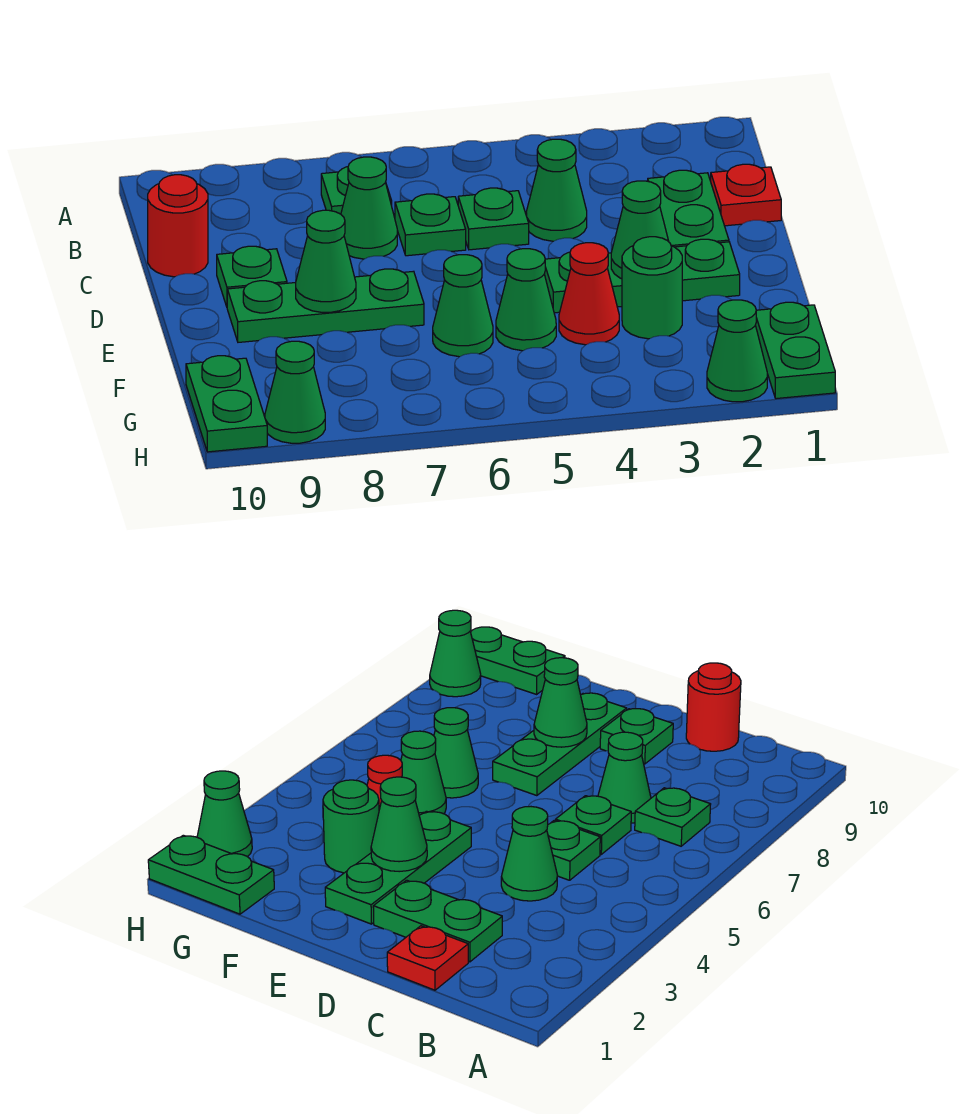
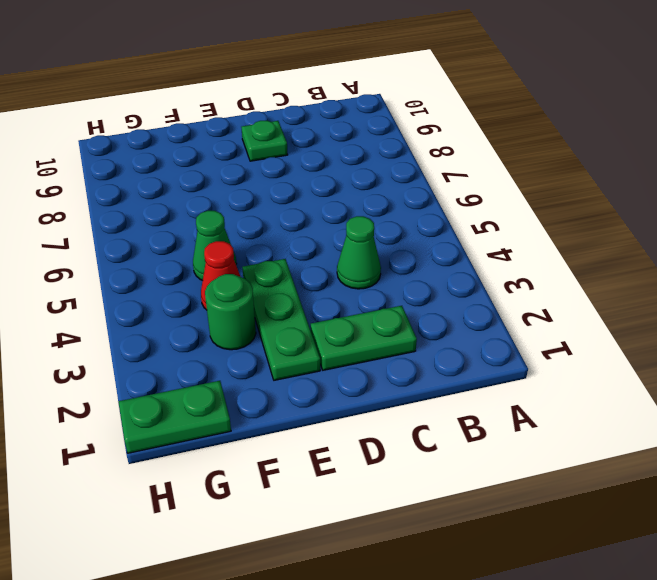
none -> green 1x1 plate [321,167,392,214]
none -> red 1x1 plate [711,164,781,226]
none -> green 1x1 plate [458,188,529,250]

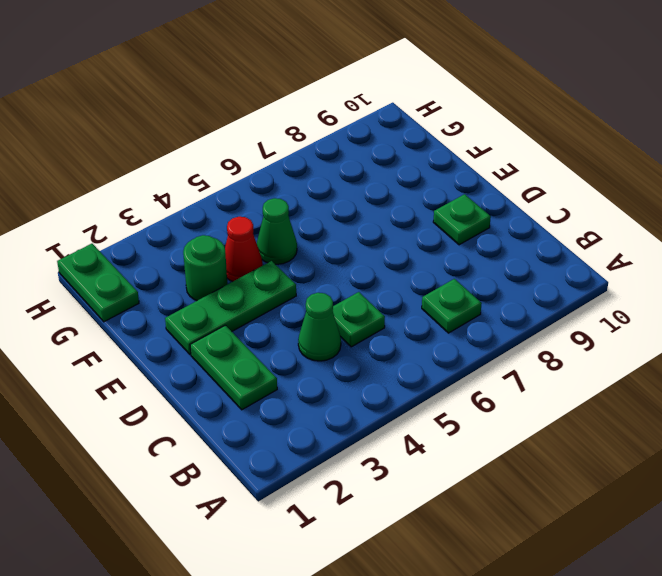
none -> red 1x1 plate [711,164,781,226]
none -> green 1x1 plate [395,194,466,256]
none -> green 1x1 cone [341,157,397,259]

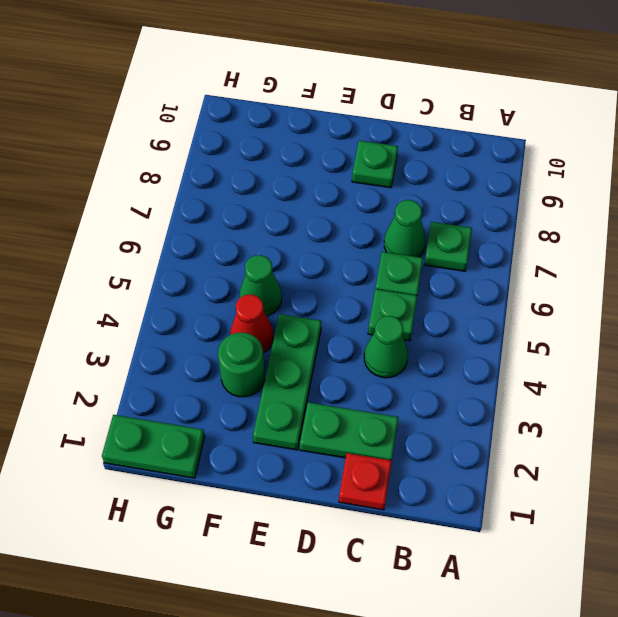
none -> red 1x1 round brick [148,175,208,277]
none -> green 1x3 plate [227,269,424,342]
none -> green 1x1 cone [433,255,493,357]

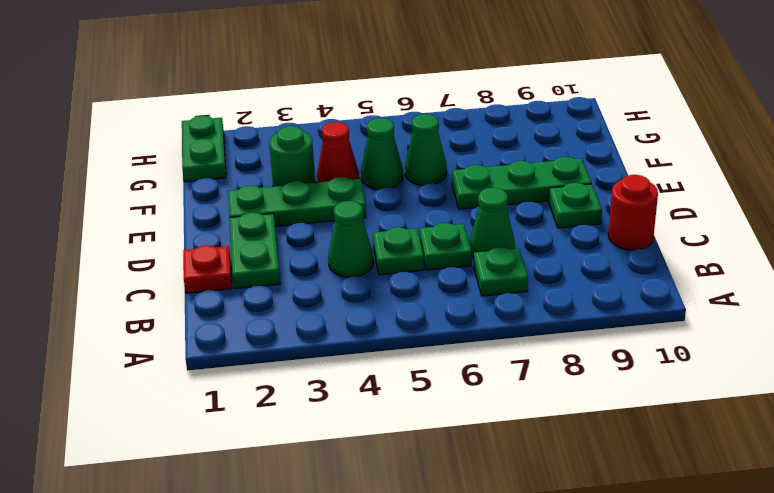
none -> green 1x2 plate [186,356,267,452]
none -> green 1x1 cone [707,300,767,402]
none -> green 1x1 cone [265,341,325,443]

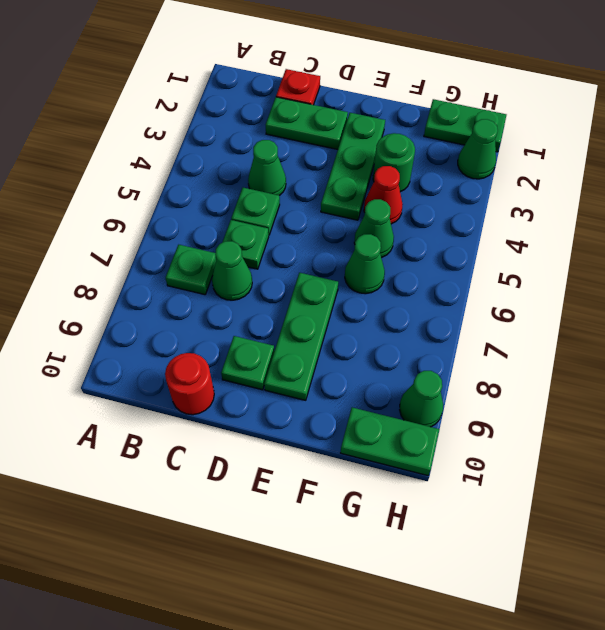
none -> green 1x1 cone [611,181,669,279]
none -> green 1x1 cone [296,210,356,312]

